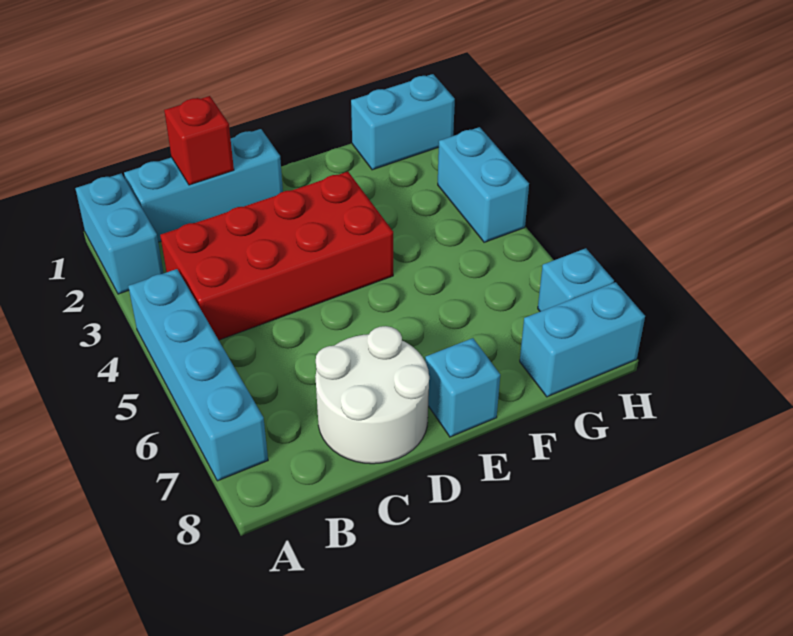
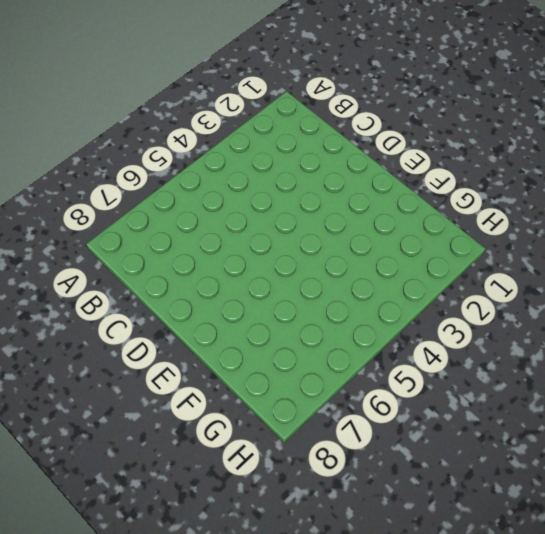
none -> cyan 1x2 brick [75,173,164,294]
none -> cyan 1x4 brick [128,269,268,481]

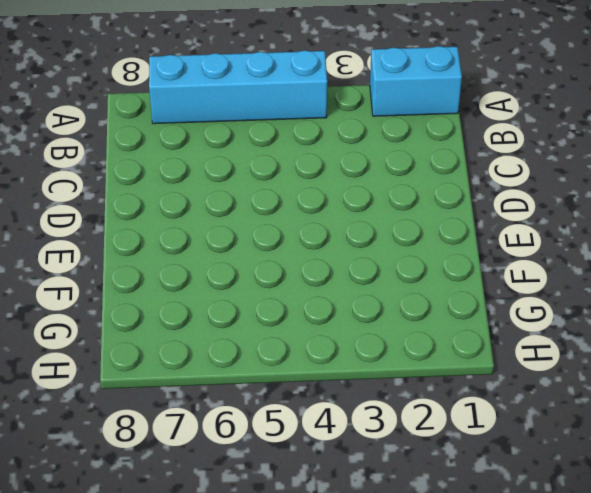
none -> cyan 1x3 brick [124,129,283,242]
none -> red 2x4 brick [160,172,393,340]

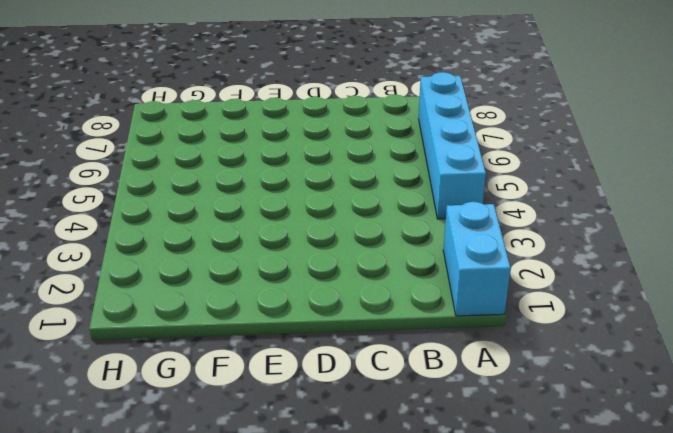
none -> cyan 1x3 brick [124,129,283,242]
none -> red 2x4 brick [160,172,393,340]

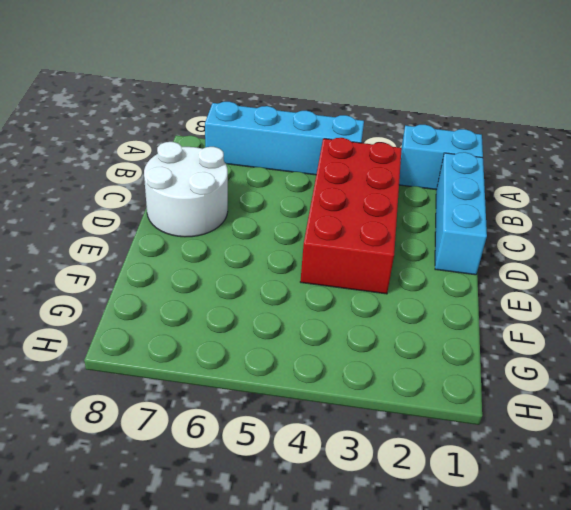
none -> cyan 1x1 brick [425,338,500,437]
none -> cyan 1x2 brick [351,74,455,170]

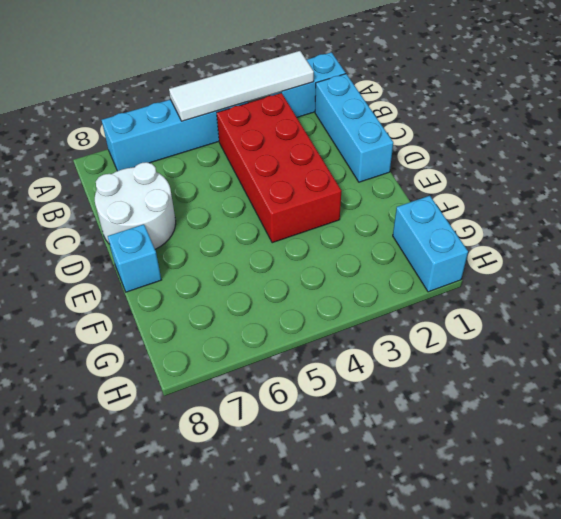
white 1x4 tile [169,51,314,121] -> none
none -> cyan 1x2 brick [520,282,645,397]
none -> cyan 1x2 brick [438,127,529,242]

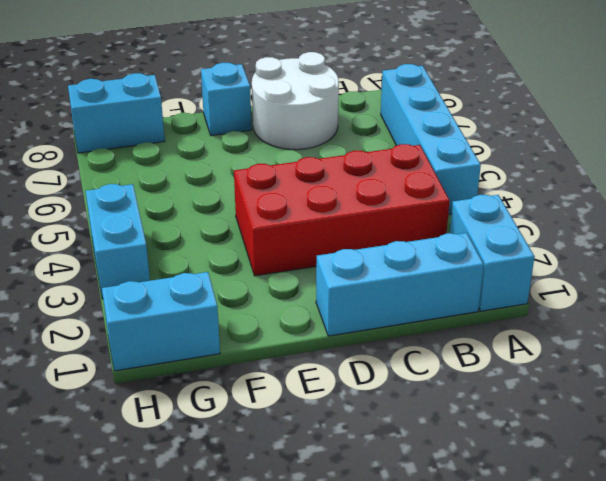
none -> cyan 1x1 brick [538,248,614,312]
none -> red 1x1 brick [164,96,234,185]

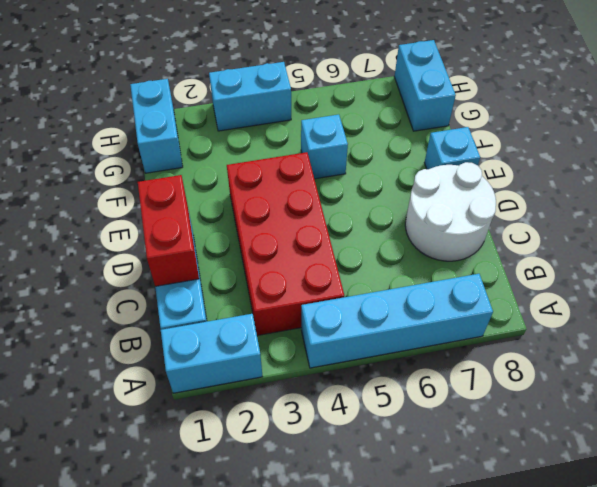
red 1x2 brick [138,175,199,286] -> red 1x1 brick [164,96,234,185]
cyan 1x1 brick [301,115,348,179] -> cyan 1x1 brick moved to [538,248,614,312]

